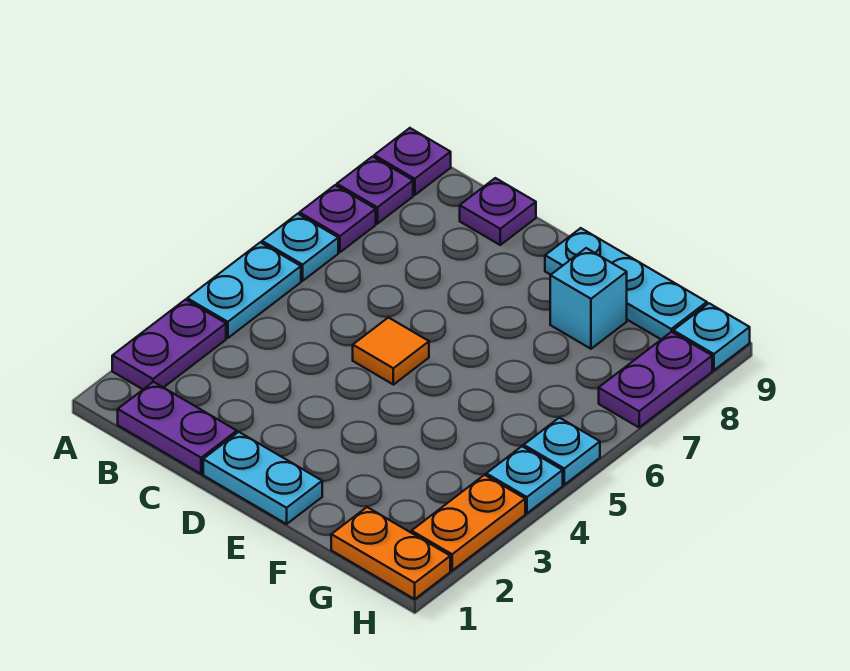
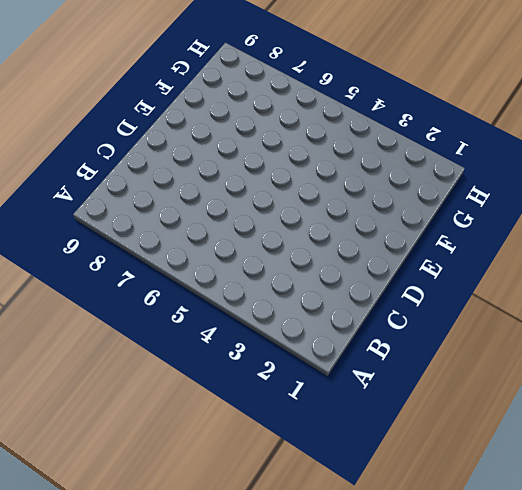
none -> purple 1x2 plate [112,300,226,389]
none -> cyan 1x2 plate [187,242,301,338]
none -> cyan 1x1 plate [262,214,338,281]

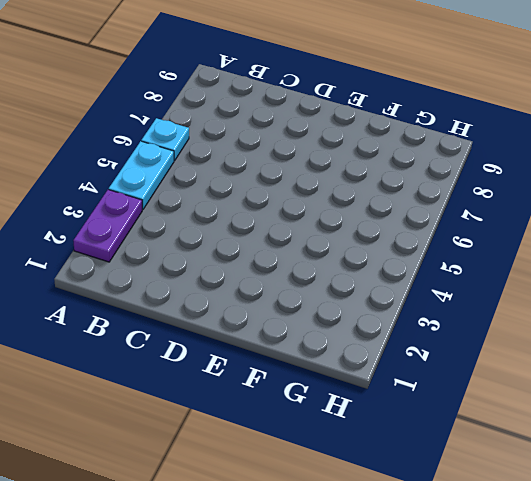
none -> purple 1x1 plate [299,185,376,252]
none -> purple 1x1 plate [337,157,413,224]
none -> purple 1x1 plate [374,128,451,195]

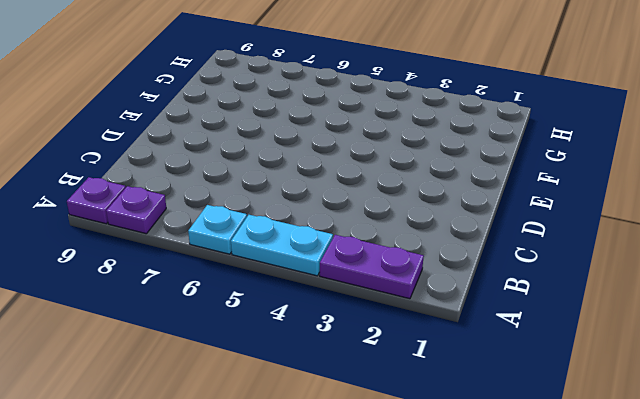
none -> purple 1x1 plate [299,185,376,252]
none -> purple 1x2 plate [118,382,237,474]
none -> purple 1x1 plate [460,178,536,245]

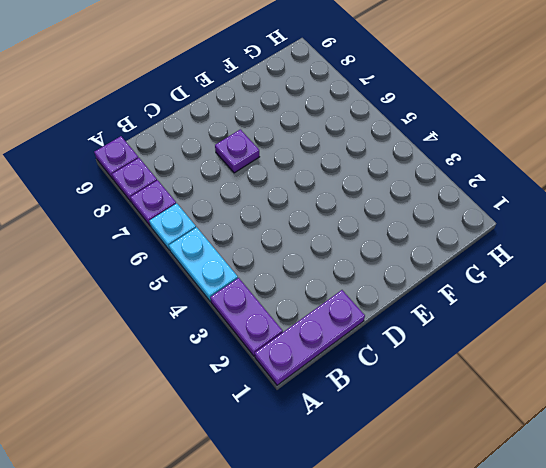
purple 1x3 plate [255,290,365,385] -> purple 1x2 plate [118,382,237,474]
purple 1x1 plate [215,129,259,173] -> purple 1x1 plate moved to [460,178,536,245]
none -> cyan 1x2 plate [203,432,322,524]
none -> orange 1x1 tile [353,318,429,385]
none -> cyan 1x3 plate [545,228,707,339]

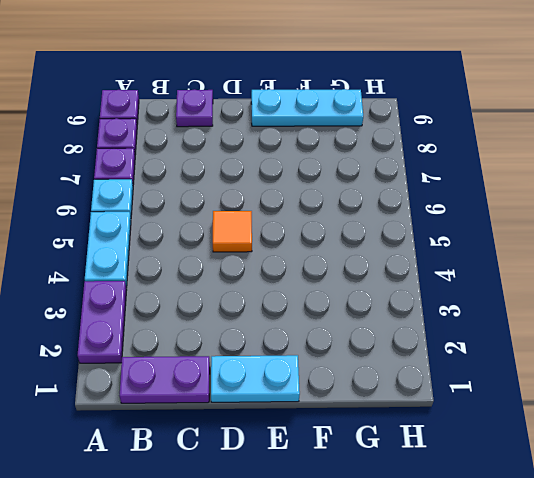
none -> cyan 1x1 brick [550,248,627,349]
none -> orange 1x2 plate [331,507,450,599]
none -> orange 1x2 plate [412,475,525,570]

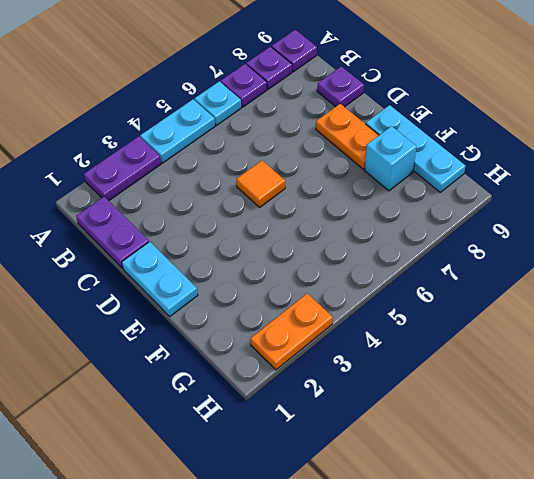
orange 1x2 plate [316,104,379,169] -> orange 1x2 plate moved to [331,507,450,599]
none -> cyan 1x1 plate [486,446,563,513]
none -> cyan 1x1 plate [524,418,600,485]
none -> purple 1x2 plate [599,332,712,427]

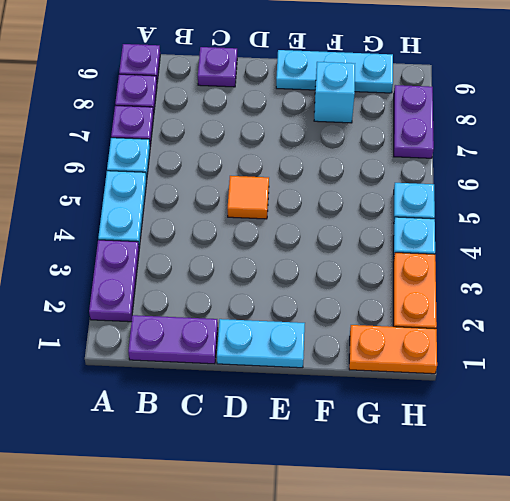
none -> cyan 1x1 plate [673,303,750,370]

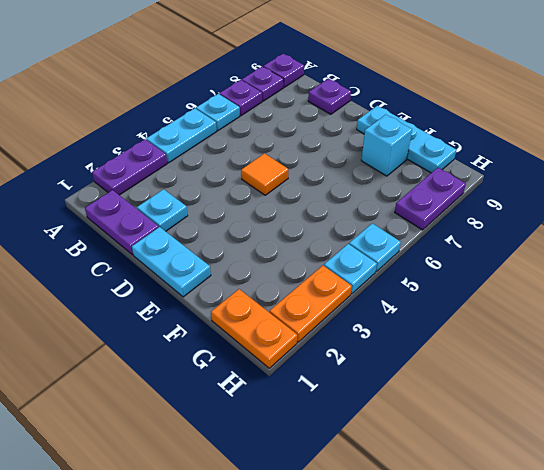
cyan 1x1 plate [137,189,188,231] -> cyan 1x1 plate moved to [673,303,750,370]

